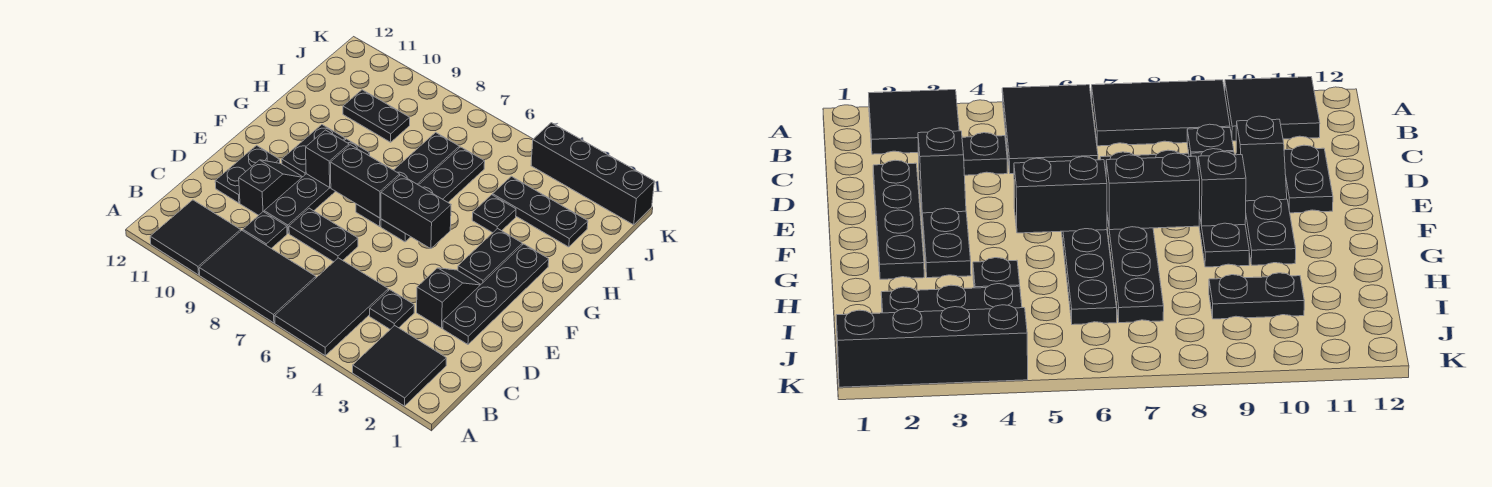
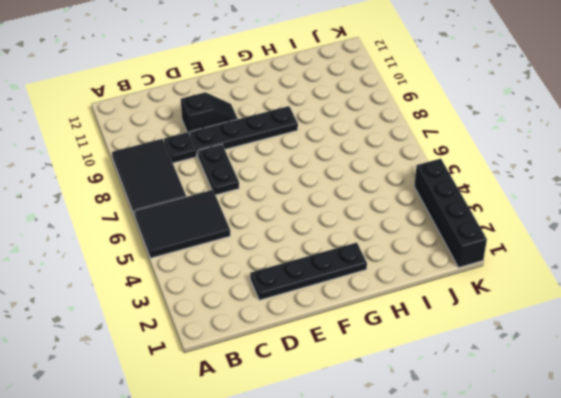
none -> black 2x2 tile [353,326,446,406]
none -> black 2x2 tile [150,200,241,275]
none -> black 1x1 plate [370,290,414,329]

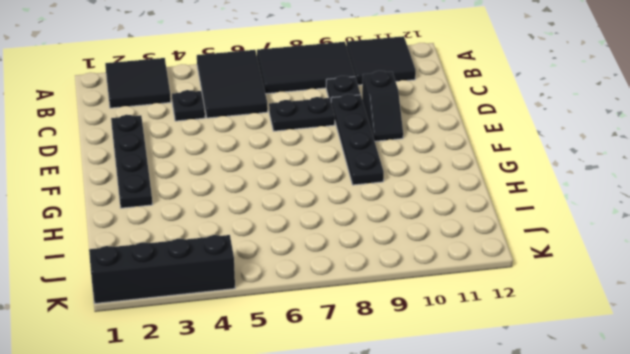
none -> black 1x2 slope [417,268,481,328]
none -> black 1x2 plate [215,145,280,203]
none -> black 1x2 plate [458,228,522,284]

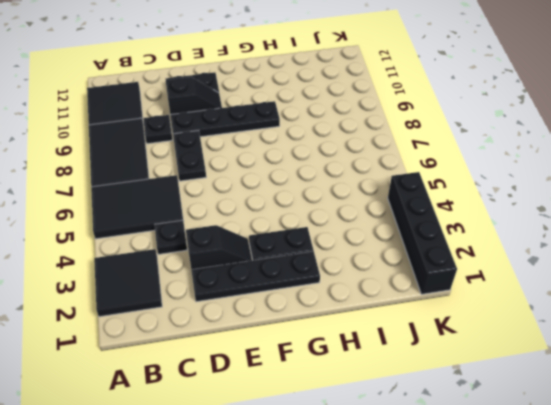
none -> black 1x4 plate [381,147,485,242]
none -> black 1x4 plate [356,132,459,226]
none -> black 1x2 plate [282,125,345,177]

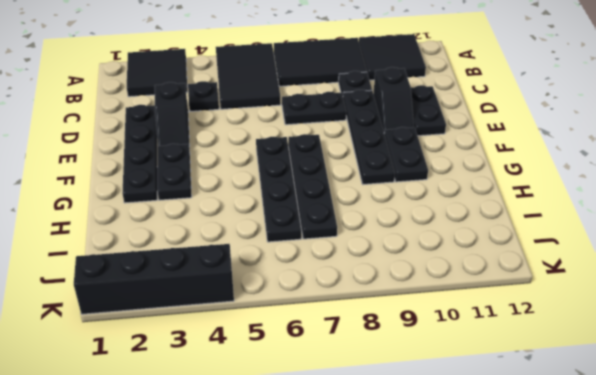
none -> black 1x1 plate [472,195,516,233]
none -> black 1x3 plate [493,176,588,247]
none -> black 1x2 plate [343,90,410,142]

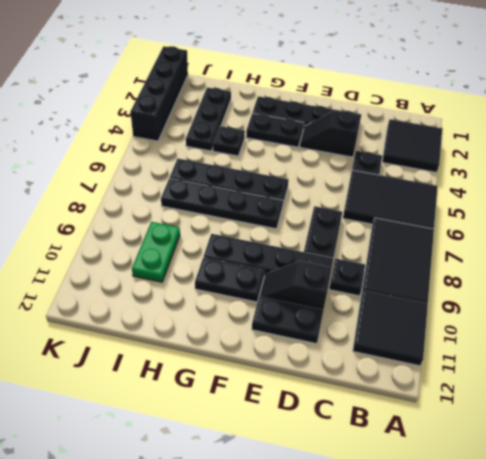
green 1x2 plate [132,222,180,282] -> black 1x2 plate [343,90,410,142]
none -> black 1x2 brick [381,175,451,249]
none -> black 1x2 brick [330,145,400,218]
none -> black 1x1 brick [306,130,349,187]

